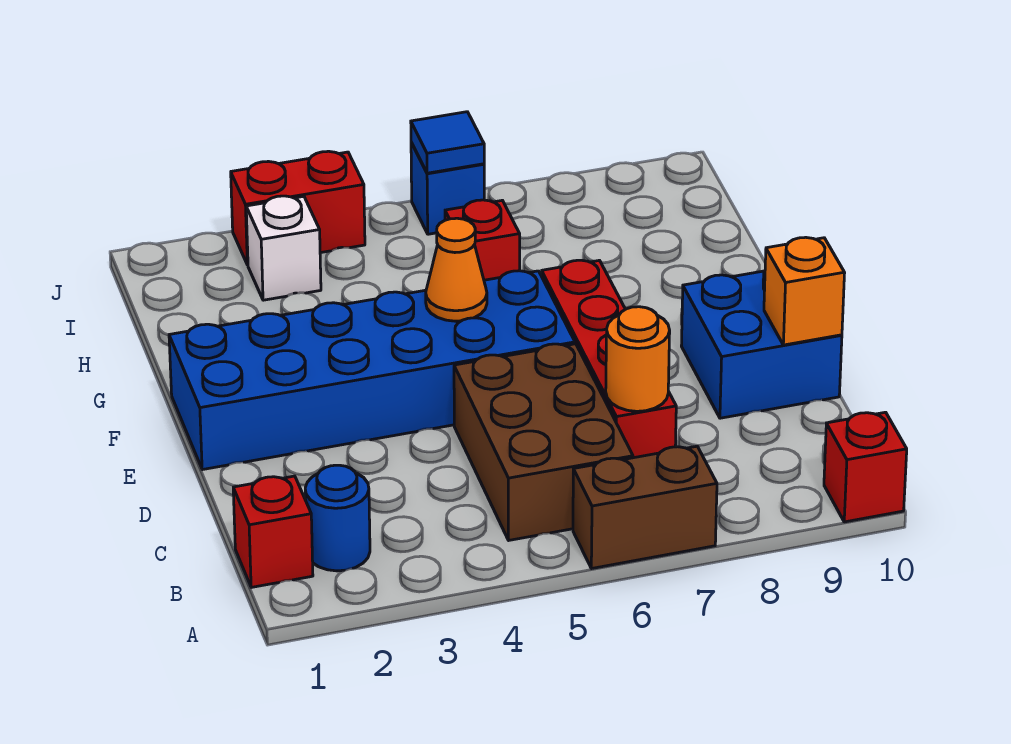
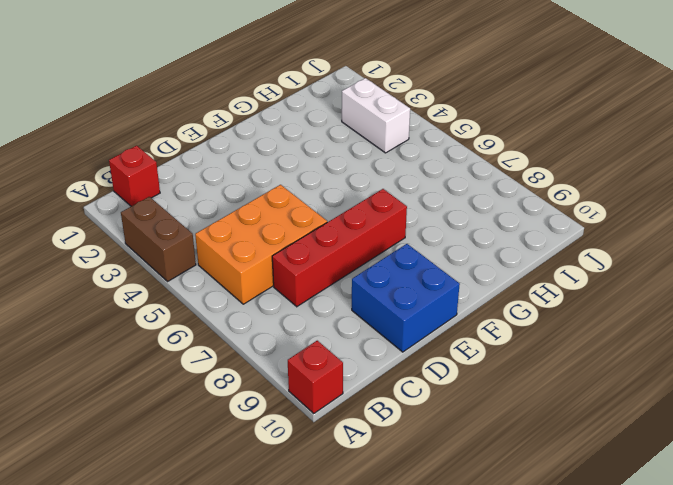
brown 1x2 brick [121,197,196,281] -> brown 1x2 brick moved to [573,446,717,569]
orange 2x3 brick [195,185,327,304] -> brown 2x3 brick [454,344,633,540]
white 1x2 brick [342,78,410,153] -> white 1x1 brick [246,196,321,300]
none -> blue 1x1 round brick [305,465,370,571]
none -> blue 2x6 brick [169,271,575,470]
none -> red 1x1 brick [445,200,520,280]

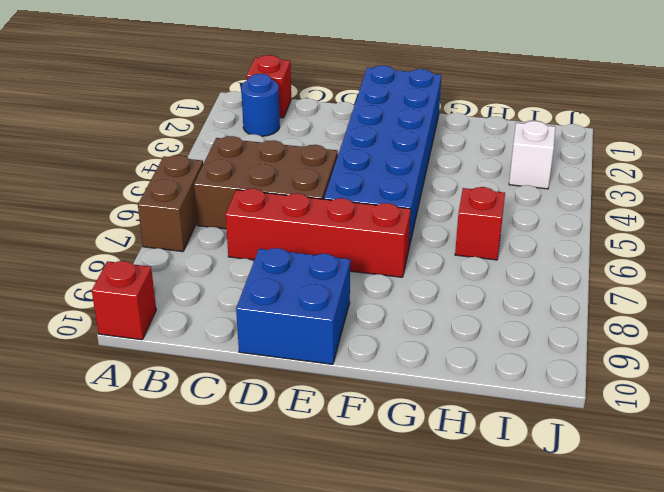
none -> red 1x2 brick [231,151,365,265]
none -> blue 1x1 brick [411,142,484,234]
none -> orange 1x1 round brick [606,307,670,411]

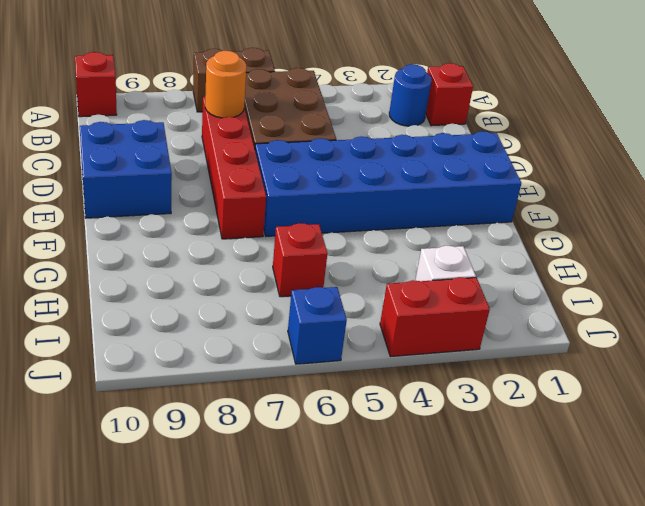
none -> orange 1x1 brick [764,237,845,345]
none -> orange 1x1 cone [426,218,487,321]
none -> blue 1x1 tile [411,112,484,173]

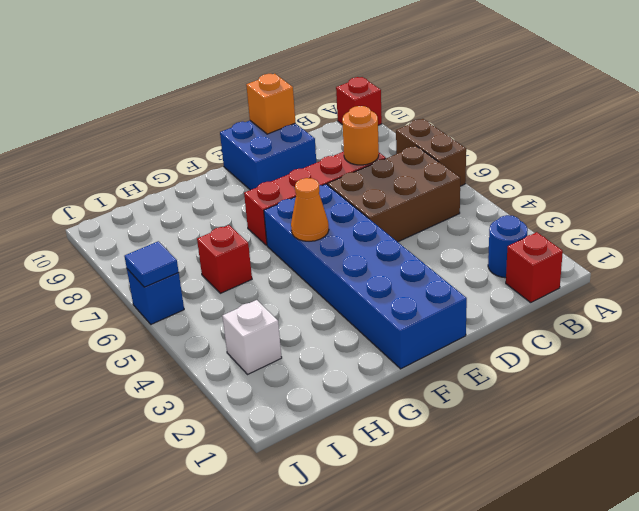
none -> red 1x2 brick [231,151,365,265]

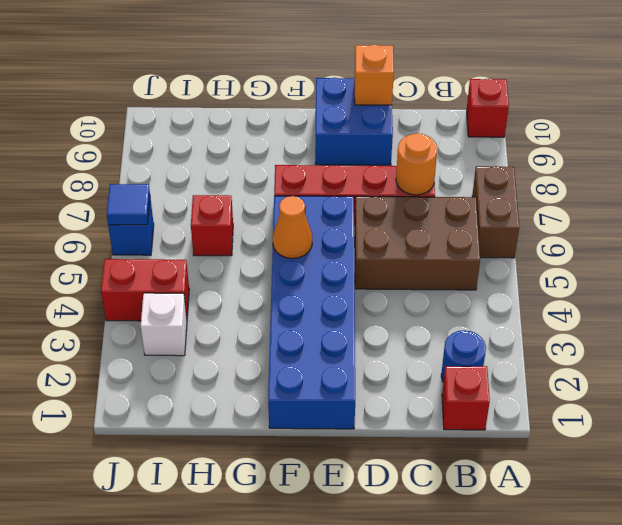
red 1x2 brick [101,259,189,321] -> red 1x2 brick turned to [231,151,365,265]

